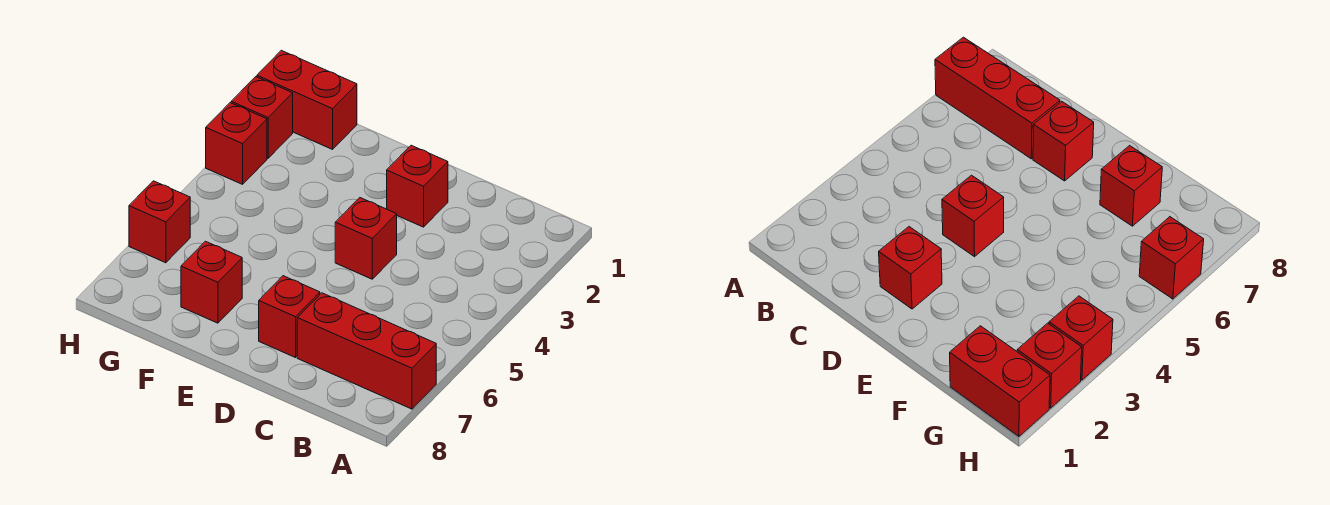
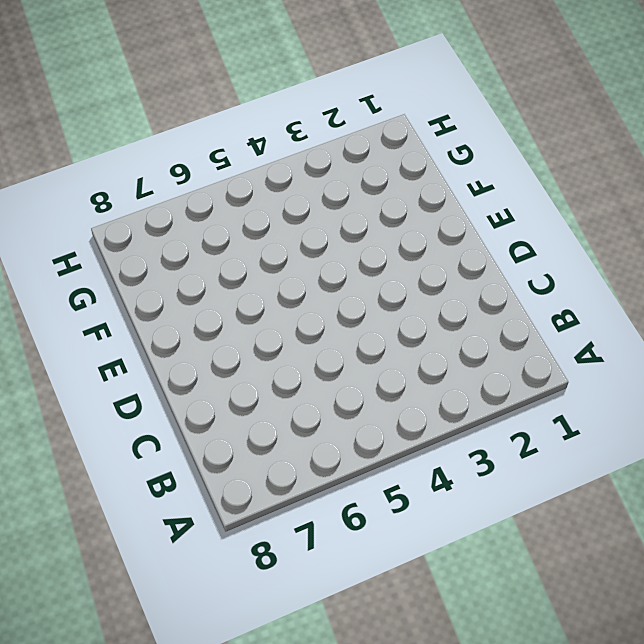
none -> red 1x3 brick [297,293,436,409]
none -> red 1x1 brick [387,145,448,227]

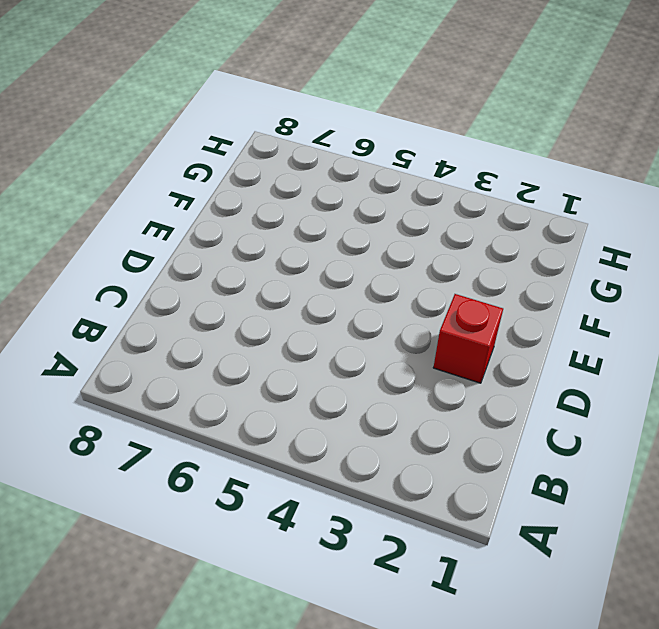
none -> red 1x3 brick [297,293,436,409]
none -> red 1x1 brick [335,198,397,279]

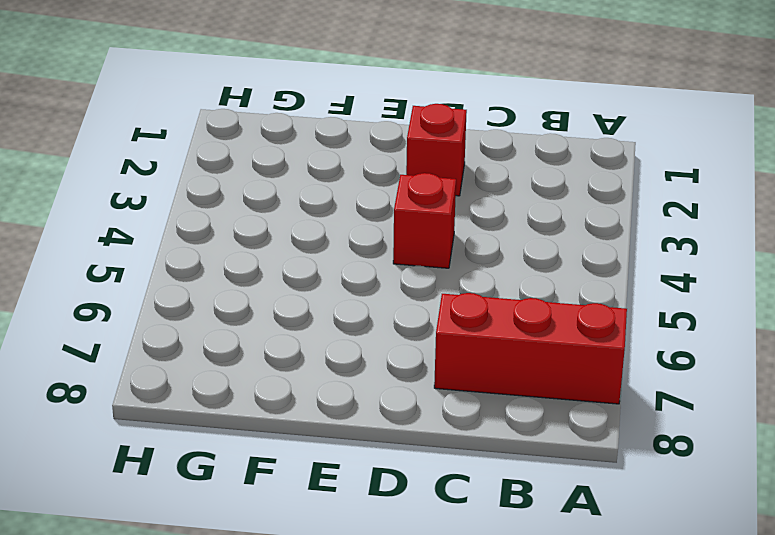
none -> red 1x1 brick [259,276,320,358]
none -> red 1x1 brick [181,241,242,323]

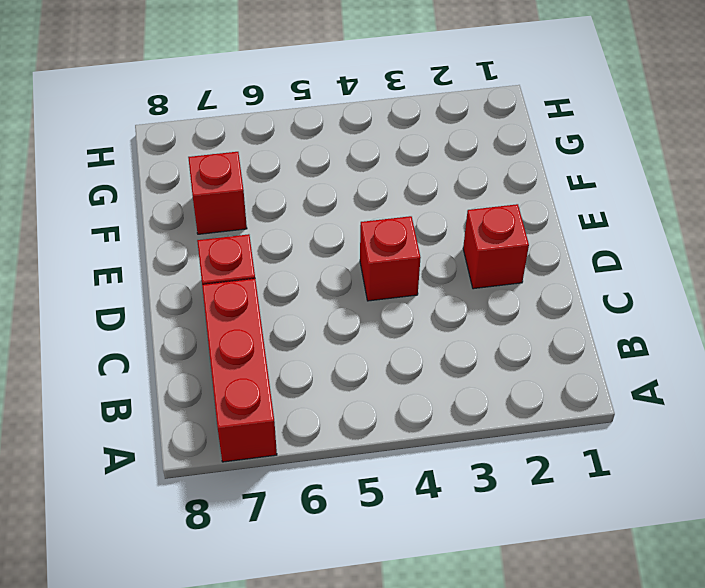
none -> red 1x2 brick [257,50,357,149]
none -> red 1x1 brick [231,77,293,158]

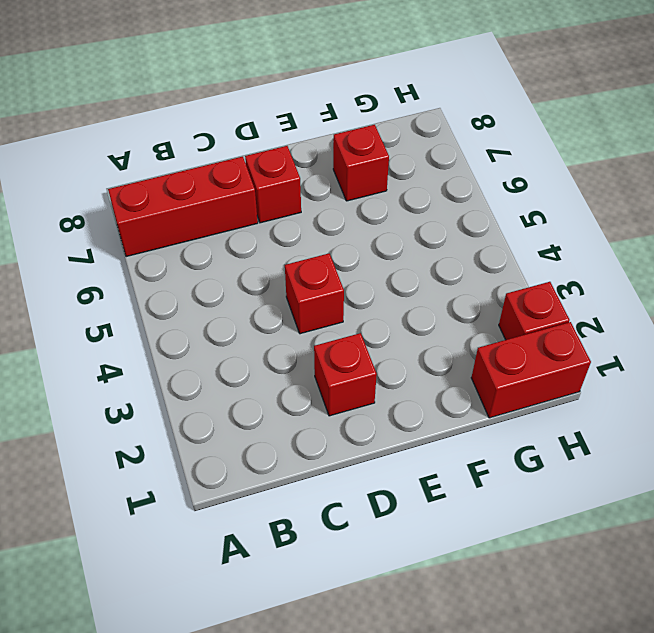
none -> red 1x1 brick [206,103,267,184]
none -> red 1x1 brick [129,181,190,263]

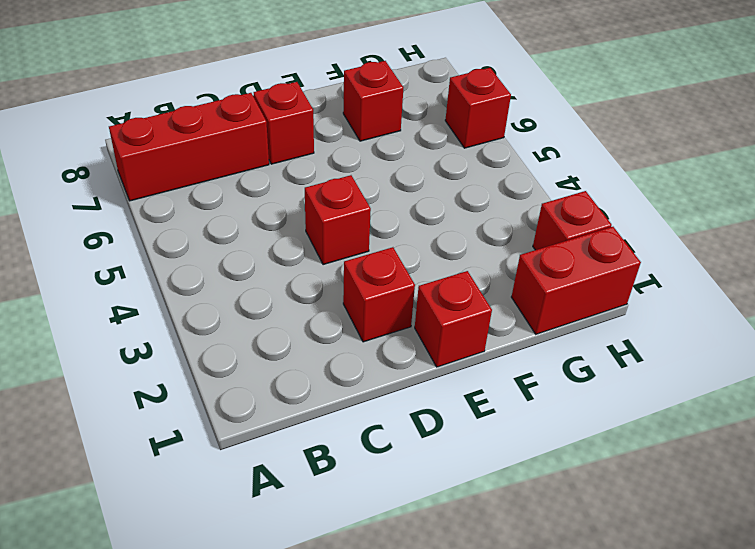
red 1x1 brick [415,271,492,367] -> red 1x1 brick moved to [206,103,267,184]

